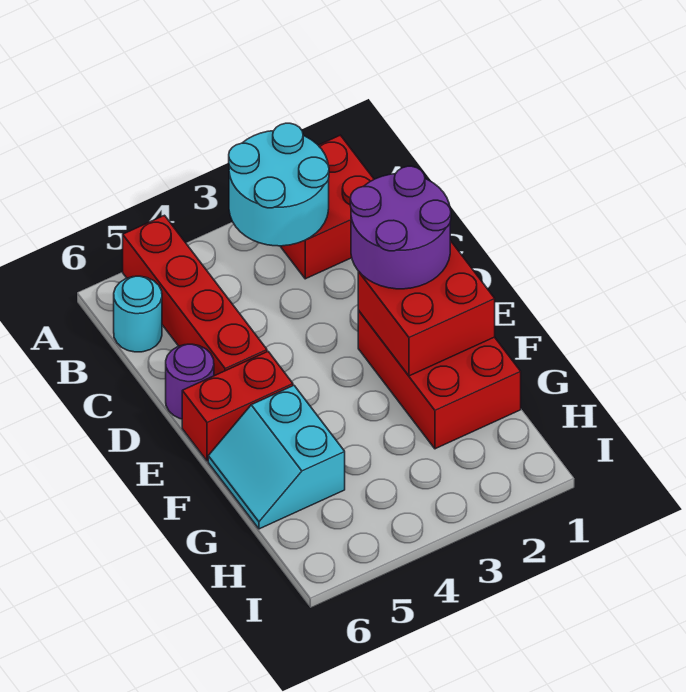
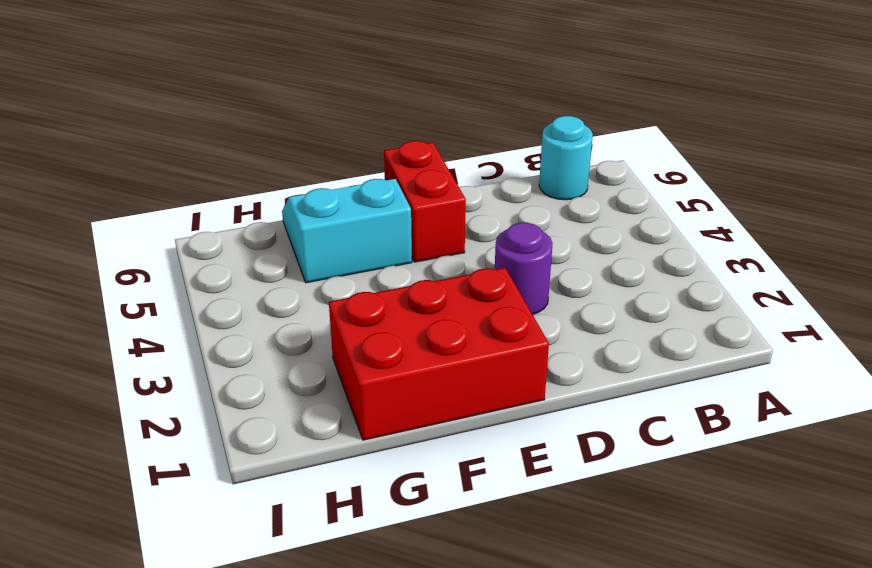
purple 1x1 round brick [495,223,553,314] -> purple 1x1 round brick moved to [166,344,214,419]
none -> red 2x2 brick [280,135,374,279]
none -> red 1x4 brick [123,215,267,376]

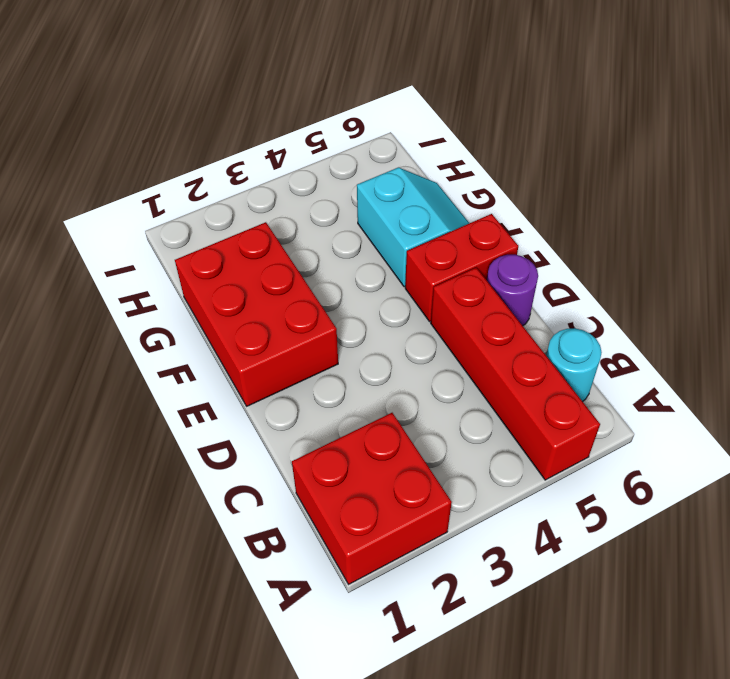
none -> cyan 2x2 round brick [229,123,329,246]
none -> red 2x2 brick [358,241,495,376]

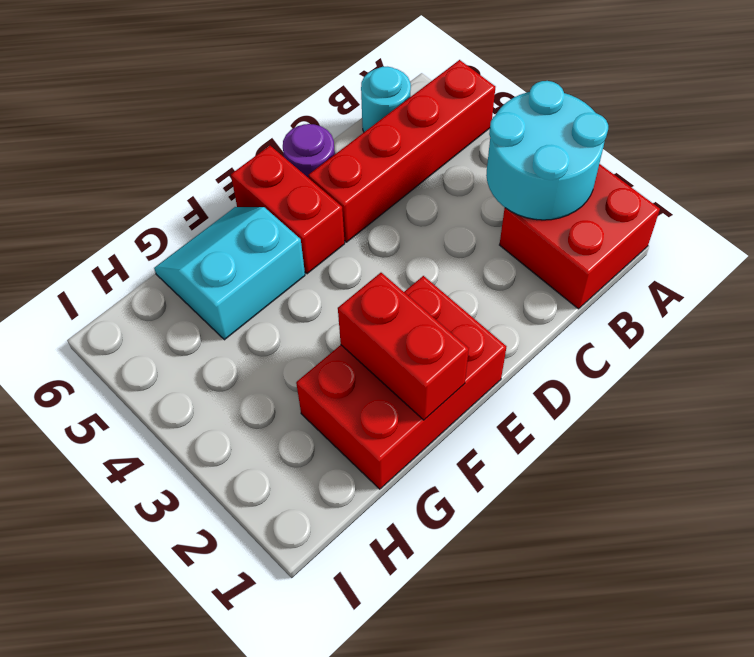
red 1x2 brick [338,273,469,420] -> red 2x2 brick [358,241,495,376]
none -> purple 2x2 round brick [350,166,451,289]

